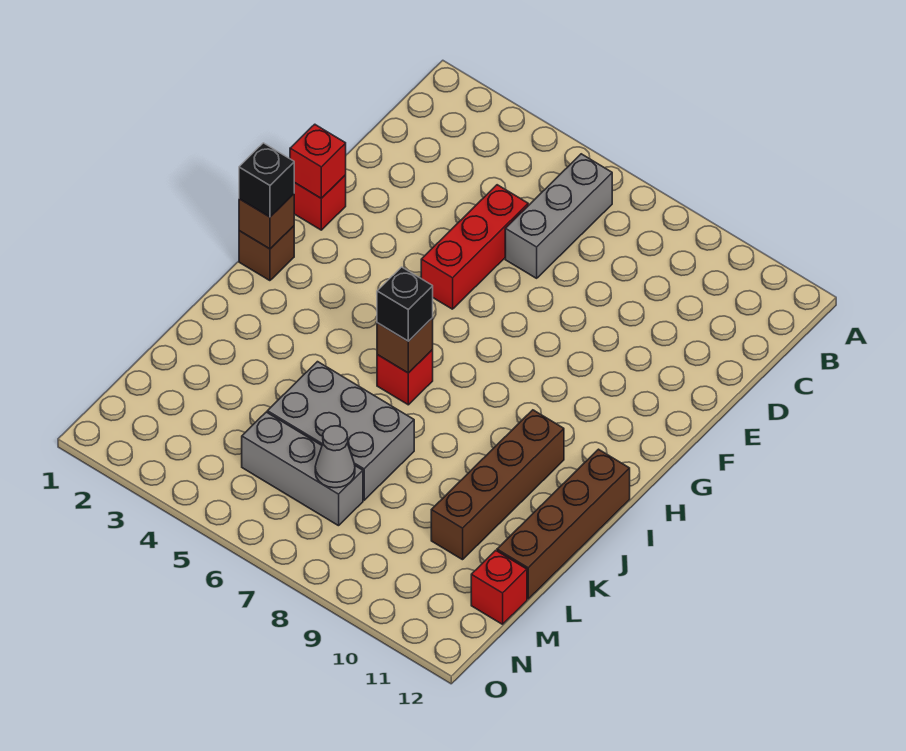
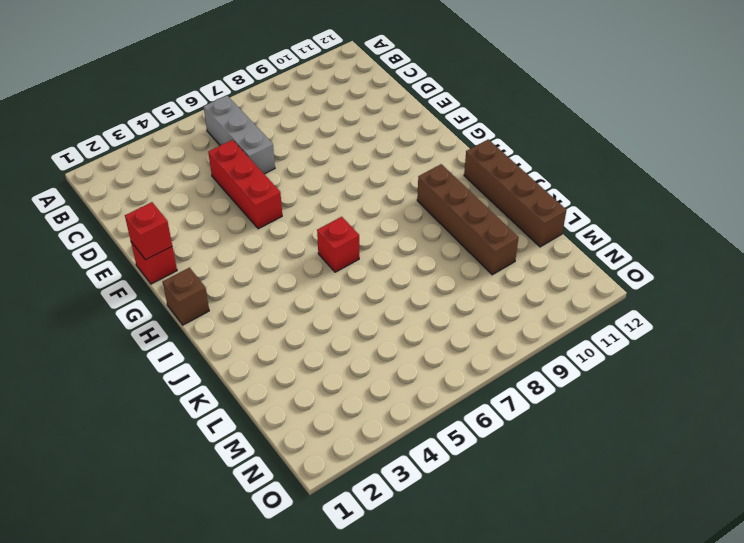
none -> grey 2x3 brick [267,362,414,500]
none -> grey 1x3 brick [242,412,363,526]
none -> red 1x1 brick [471,550,527,624]

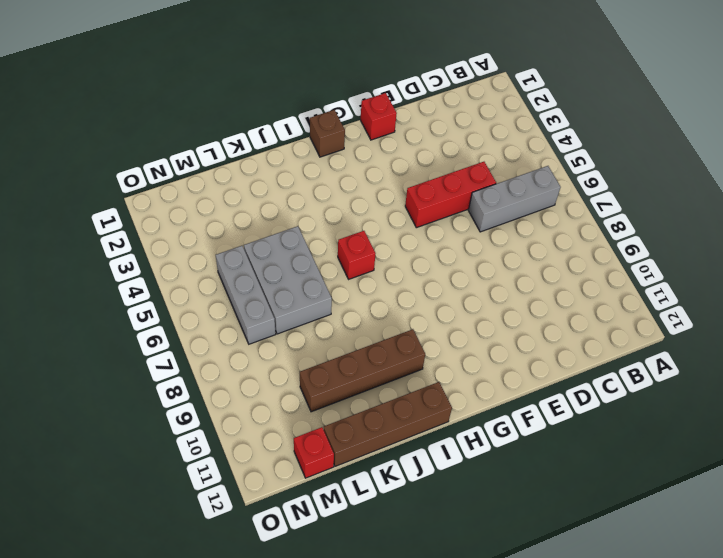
none -> red 1x1 brick [290,124,346,198]
none -> brown 1x1 brick [239,194,294,249]
none -> brown 1x1 brick [377,318,433,373]

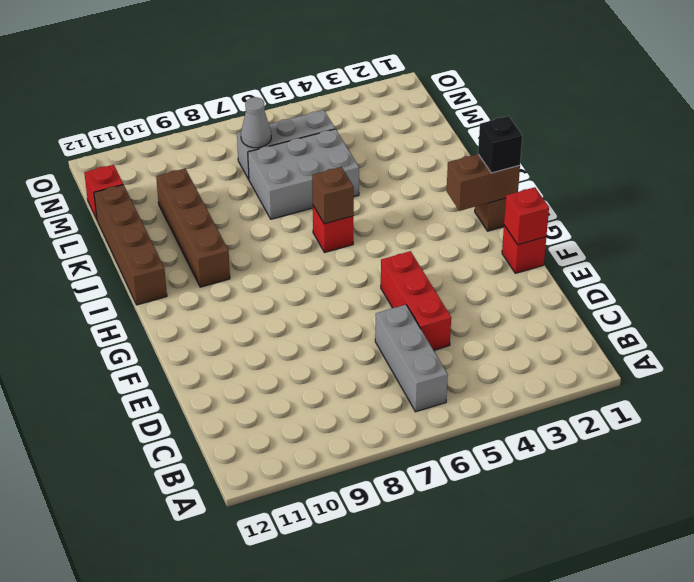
brown 1x2 brick [447,154,520,211] -> brown 1x1 brick [239,194,294,249]
none -> black 1x1 brick [377,267,433,341]

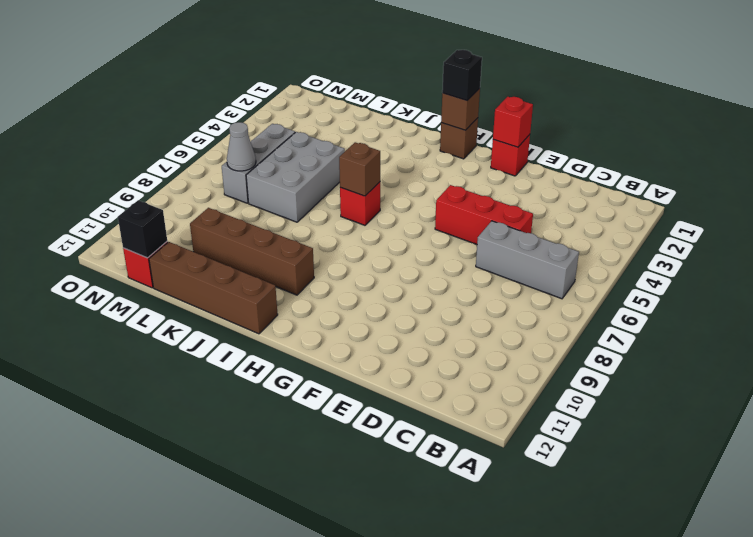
black 1x1 brick [118,200,167,258] -> black 1x1 brick moved to [377,267,433,341]

